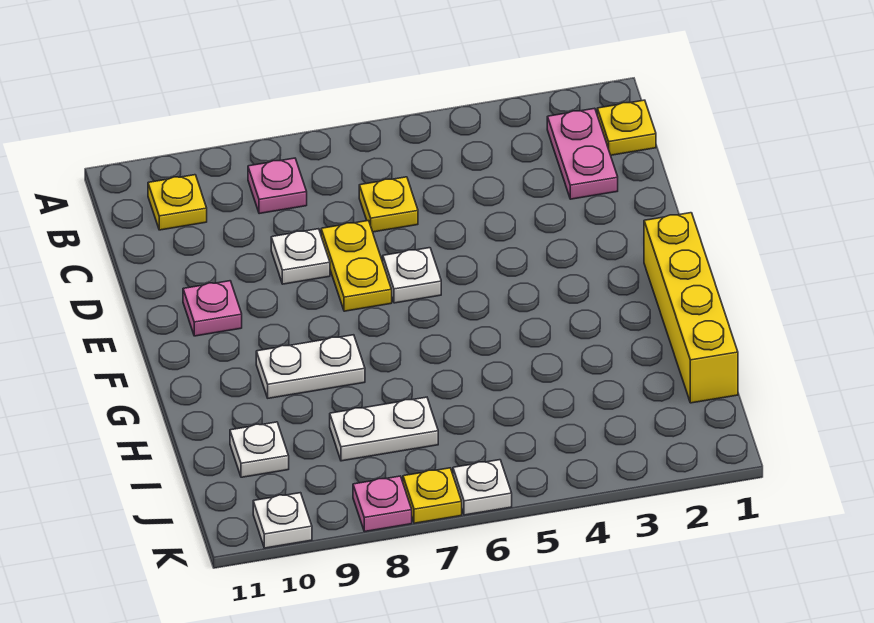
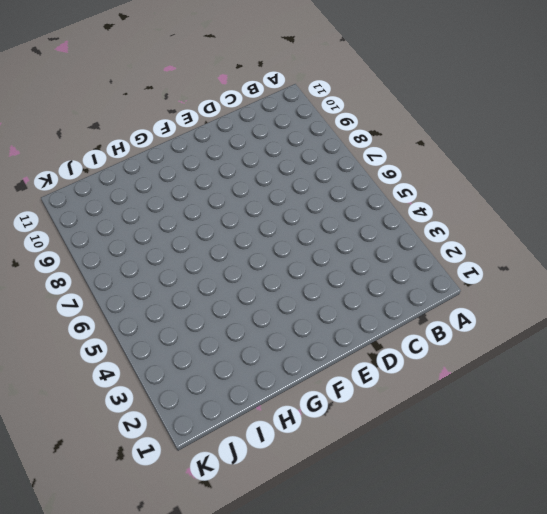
none -> yellow 1x1 plate [597,100,656,155]
none -> pink 1x2 plate [547,108,618,199]
none -> pink 1x1 plate [248,158,307,214]

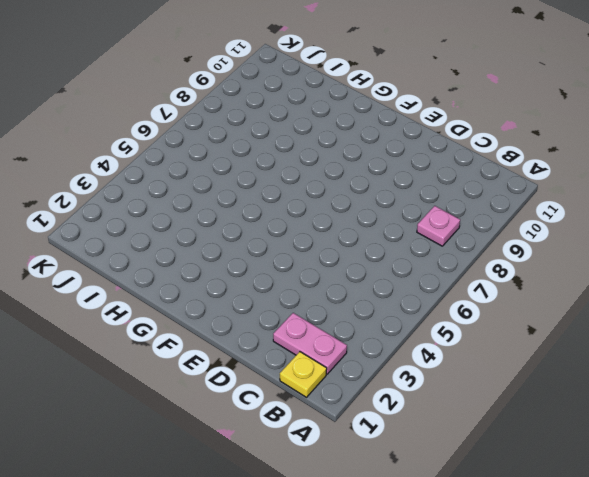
none -> yellow 1x1 plate [148,175,207,230]
none -> yellow 1x1 plate [359,177,418,232]
none -> yellow 1x2 plate [321,221,392,311]

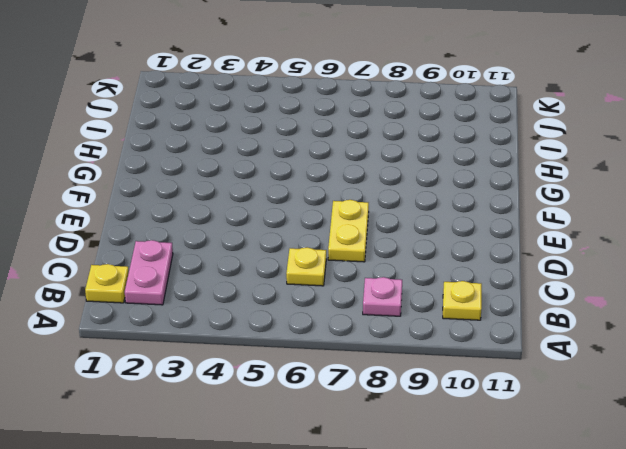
none -> white 1x1 plate [271,229,330,284]
none -> white 1x1 plate [383,248,441,303]
none -> pink 1x1 plate [183,281,242,336]

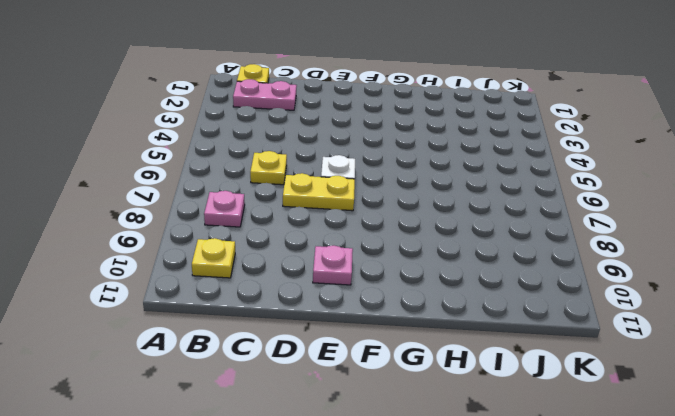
none -> white 1x1 plate [271,229,330,284]
none -> yellow 1x4 brick [644,213,738,403]
none -> white 1x2 plate [256,335,365,398]

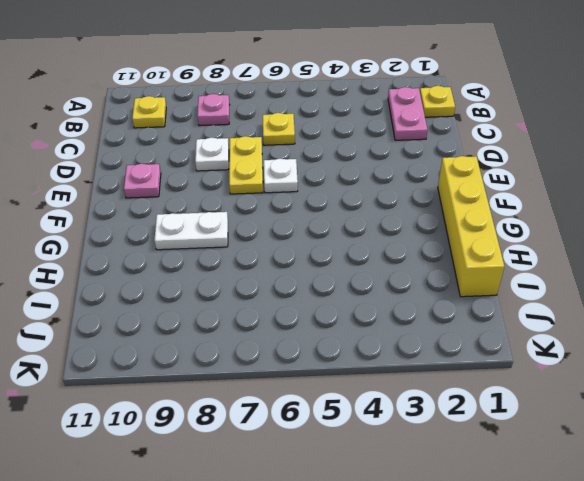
none -> white 1x2 plate [330,397,438,461]
none -> white 1x1 plate [230,422,289,477]
none -> white 1x1 plate [453,460,512,515]

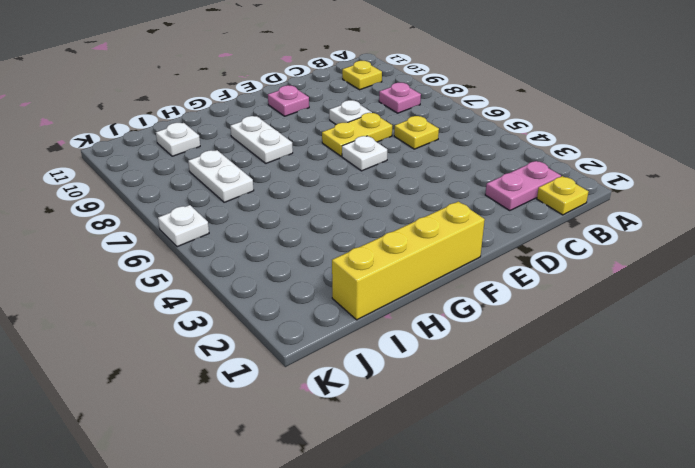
none -> yellow 1x1 plate [403,468,462,523]
none -> pink 1x1 plate [353,476,412,532]
none -> white 1x1 plate [253,493,312,548]

